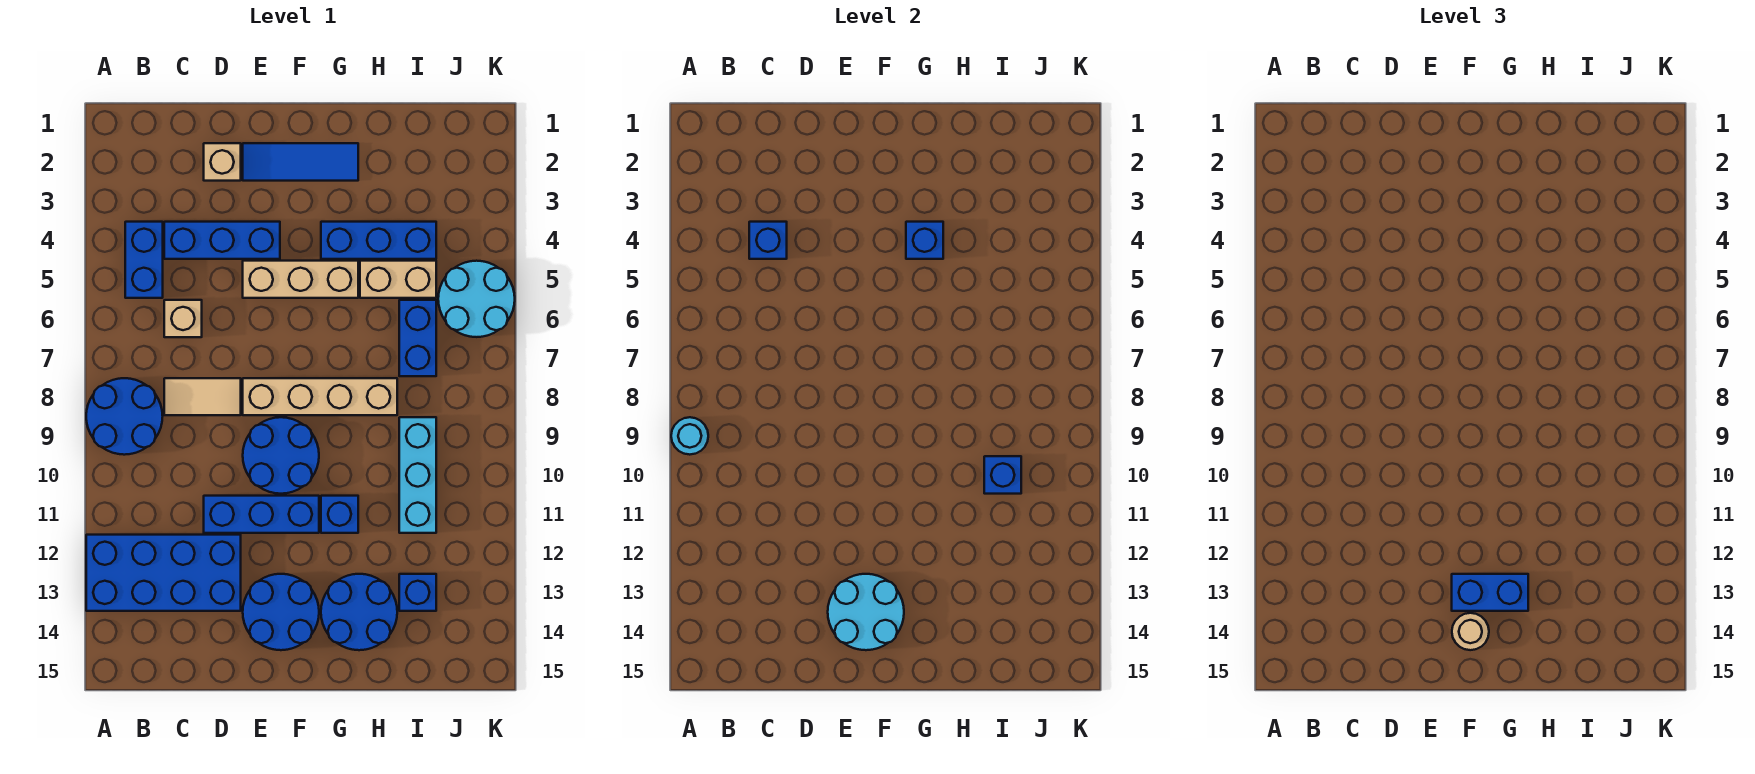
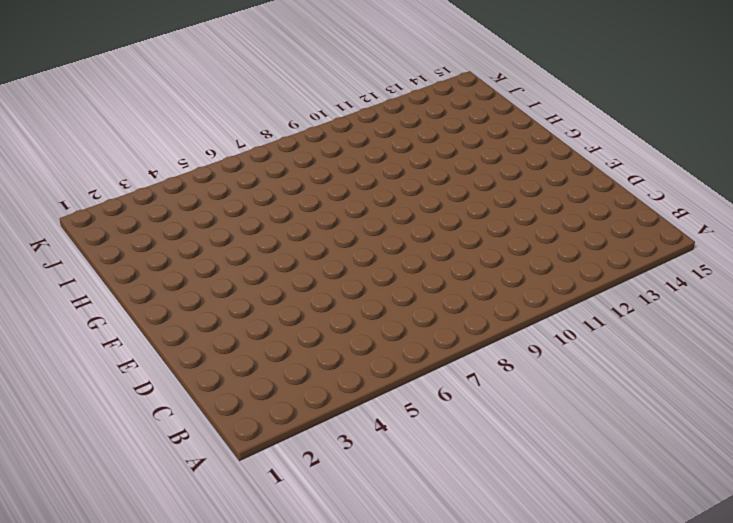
none -> blue 2x2 round brick [86,378,163,455]
none -> blue 2x4 brick [86,535,241,611]
none -> blue 1x2 brick [125,222,163,298]

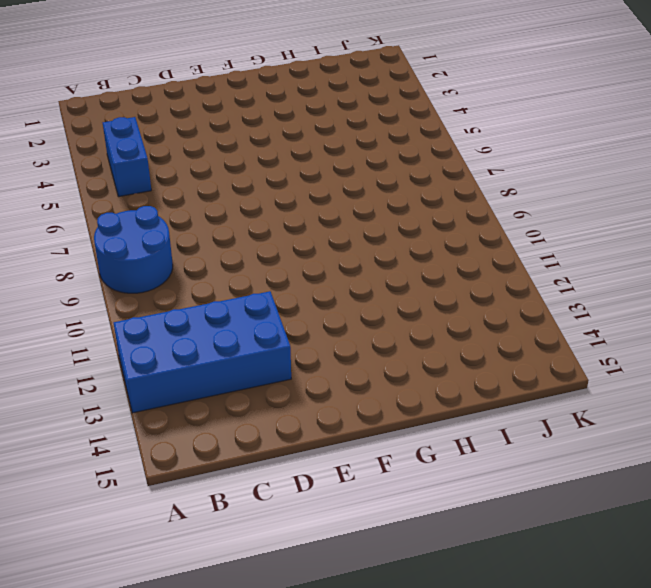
none -> blue 1x3 brick [164,222,280,259]
none -> tan 1x1 brick [164,300,202,337]
none -> tan 1x2 tile [164,378,241,415]

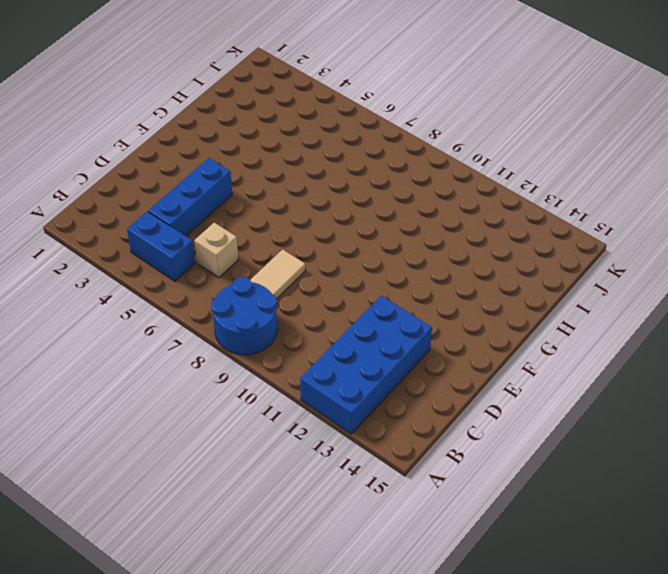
none -> tan 1x1 brick [204,143,241,181]
none -> blue 1x3 brick [204,496,319,533]
none -> blue 1x3 tile [243,143,358,181]

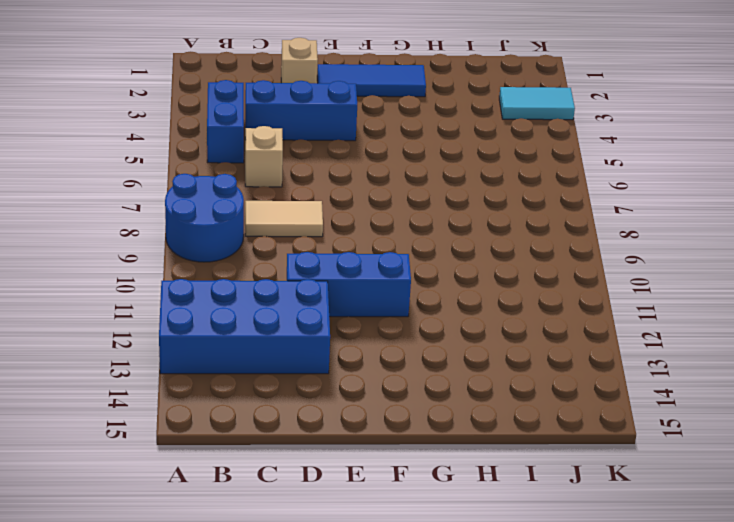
cyan 1x2 tile [499,87,575,120] -> none
none -> tan 1x3 brick [243,261,358,298]
none -> tan 1x4 brick [243,378,397,415]
none -> blue 2x2 round brick [243,417,319,494]

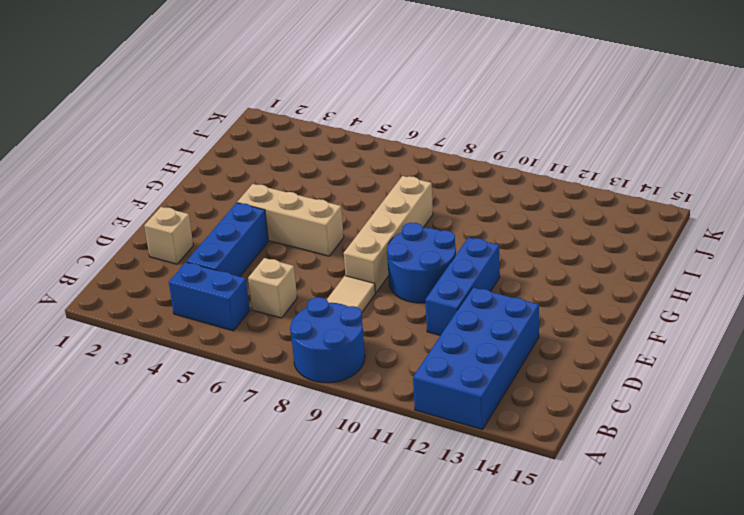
tan 1x3 brick [237,184,344,256] -> tan 1x3 brick turned to [243,261,358,298]
none -> blue 1x3 tile [243,143,358,181]
none -> blue 2x2 round brick [243,574,319,650]
none -> blue 1x3 brick [321,222,436,259]

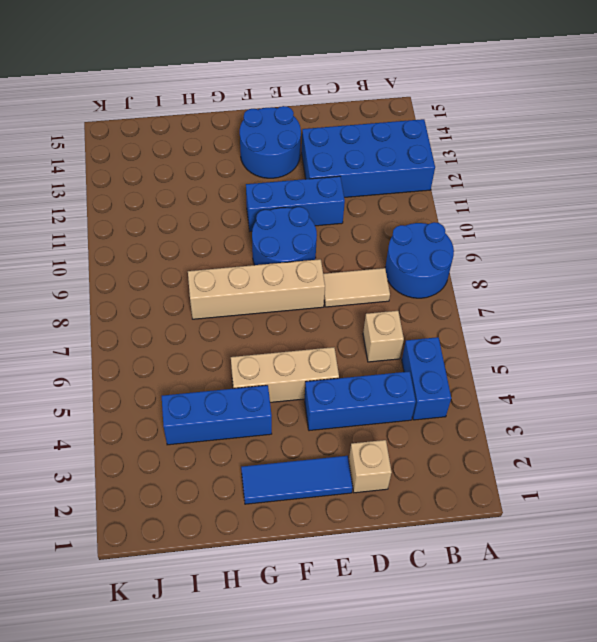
none -> blue 1x1 brick [321,496,358,533]
none -> blue 2x2 round brick [321,574,397,650]
none -> tan 1x2 brick [360,261,436,298]

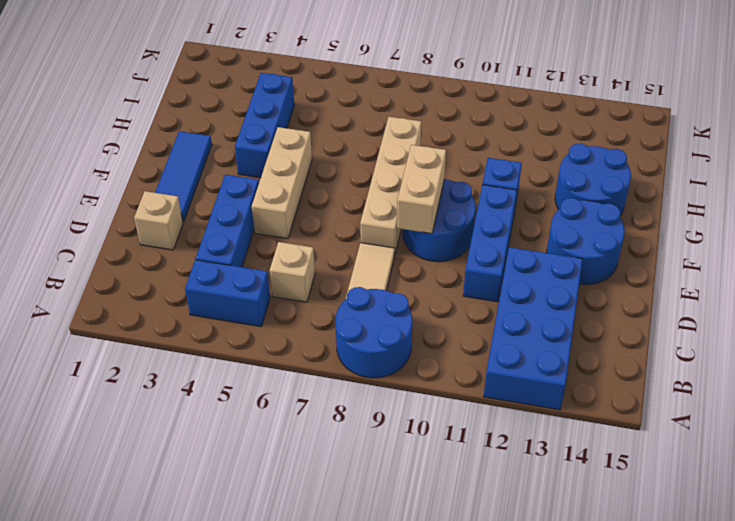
tan 1x2 brick [397,145,446,234] -> tan 1x2 brick moved to [360,261,436,298]
none -> blue 1x2 brick [399,300,436,376]
none -> cyan 1x3 brick [399,417,436,533]
none -> blue 1x1 brick [399,574,436,611]

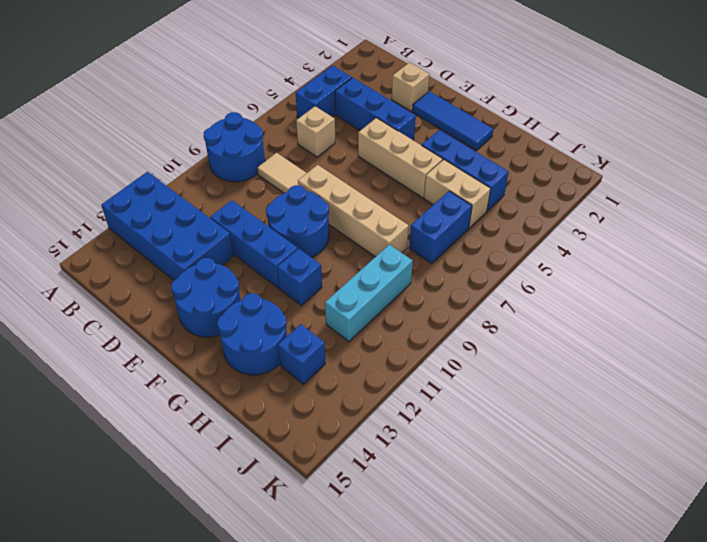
none -> cyan 2x2 round brick [438,261,515,337]
none -> cyan 1x1 round brick [671,417,708,455]
none -> blue 1x1 brick [749,222,787,259]

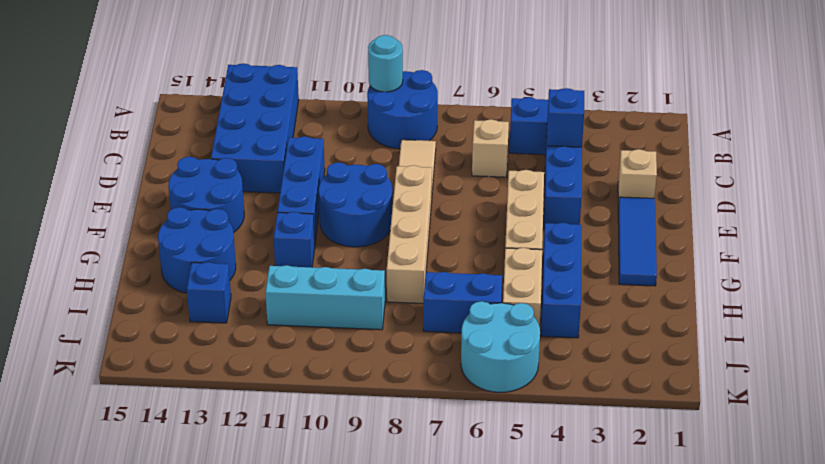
none -> cyan 2x2 round brick [828,574,904,650]
none -> blue 1x1 brick [906,222,943,259]
none -> blue 1x1 brick [984,456,1021,494]

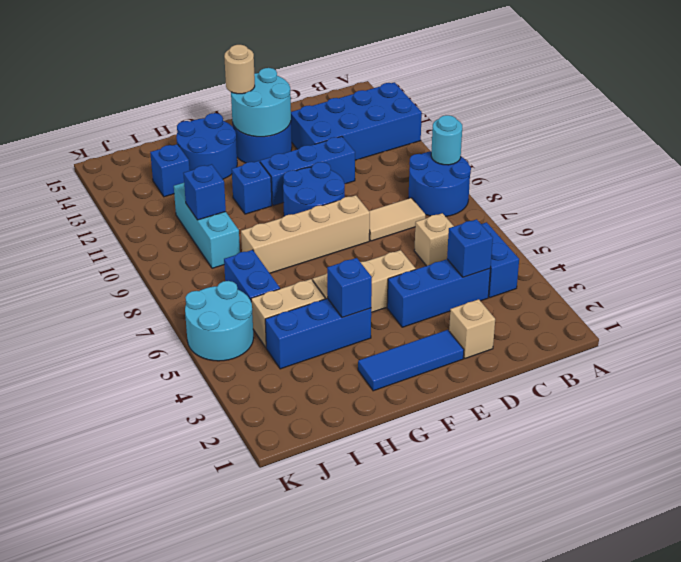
none -> blue 1x2 brick [1452,574,1528,611]

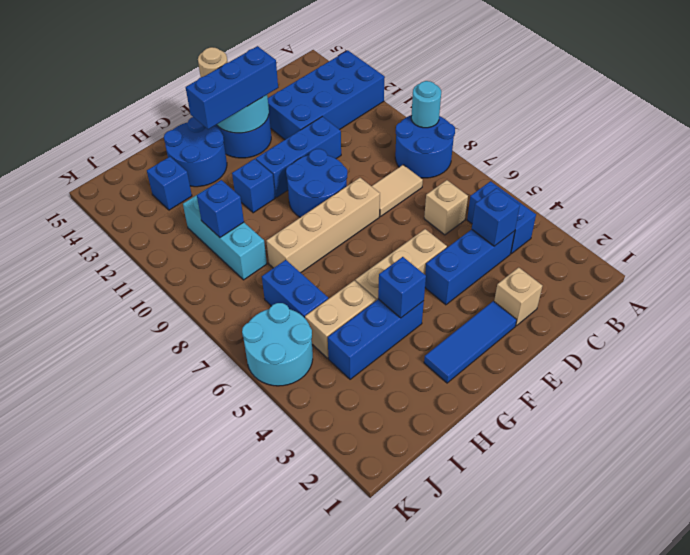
blue 1x3 brick [186,46,278,129] -> blue 1x2 brick [1452,574,1528,611]

